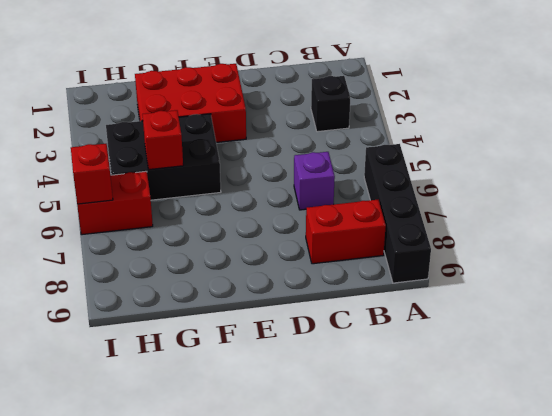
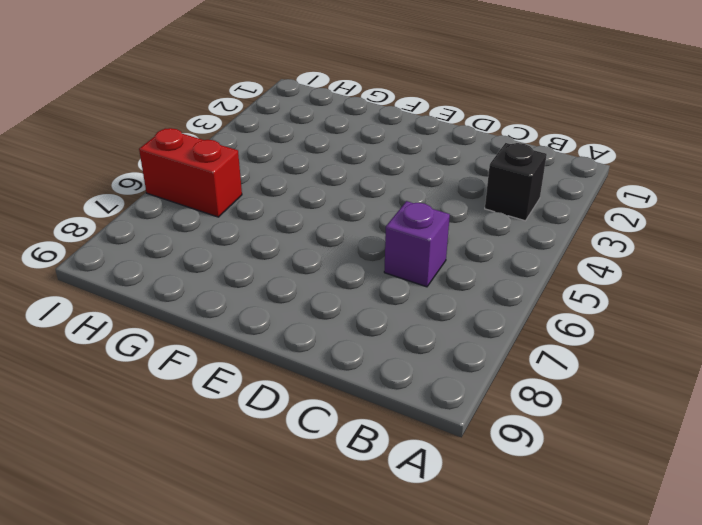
none -> black 1x4 brick [364,144,431,283]
none -> red 1x2 brick [306,200,386,264]

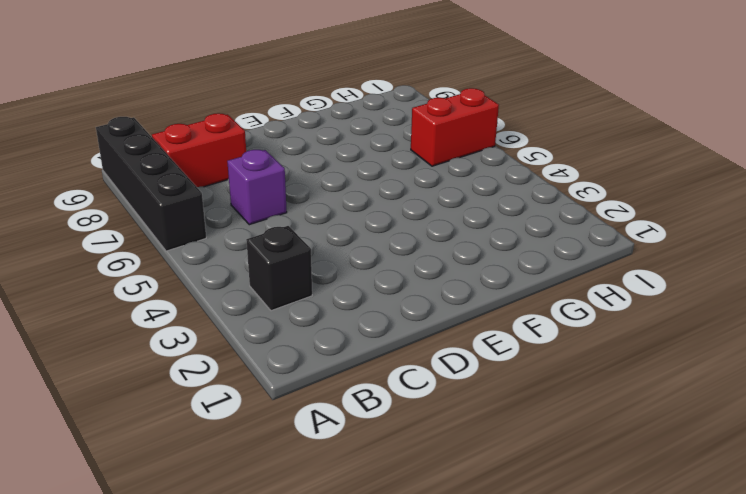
none -> red 2x3 brick [135,64,246,142]
none -> black 2x3 brick [106,114,221,200]

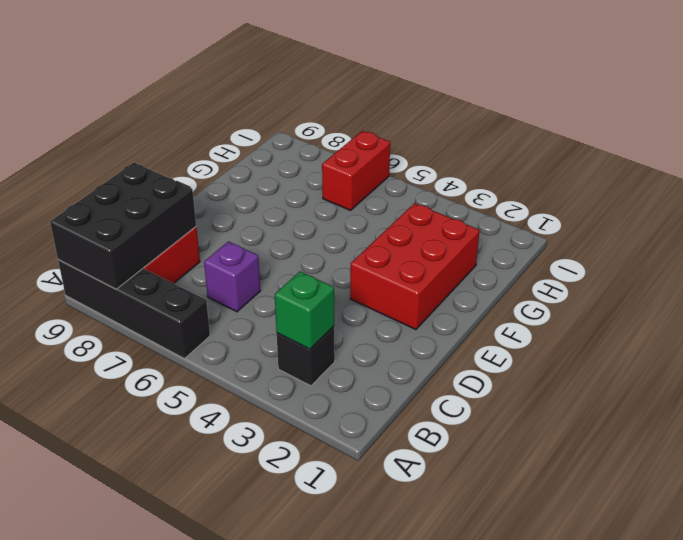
black 2x3 brick [50,163,196,289] -> black 2x3 brick moved to [106,114,221,200]
green 1x1 brick [275,271,334,349] -> none
none -> red 1x1 brick [142,110,183,170]
none -> red 1x1 brick [71,144,113,204]

